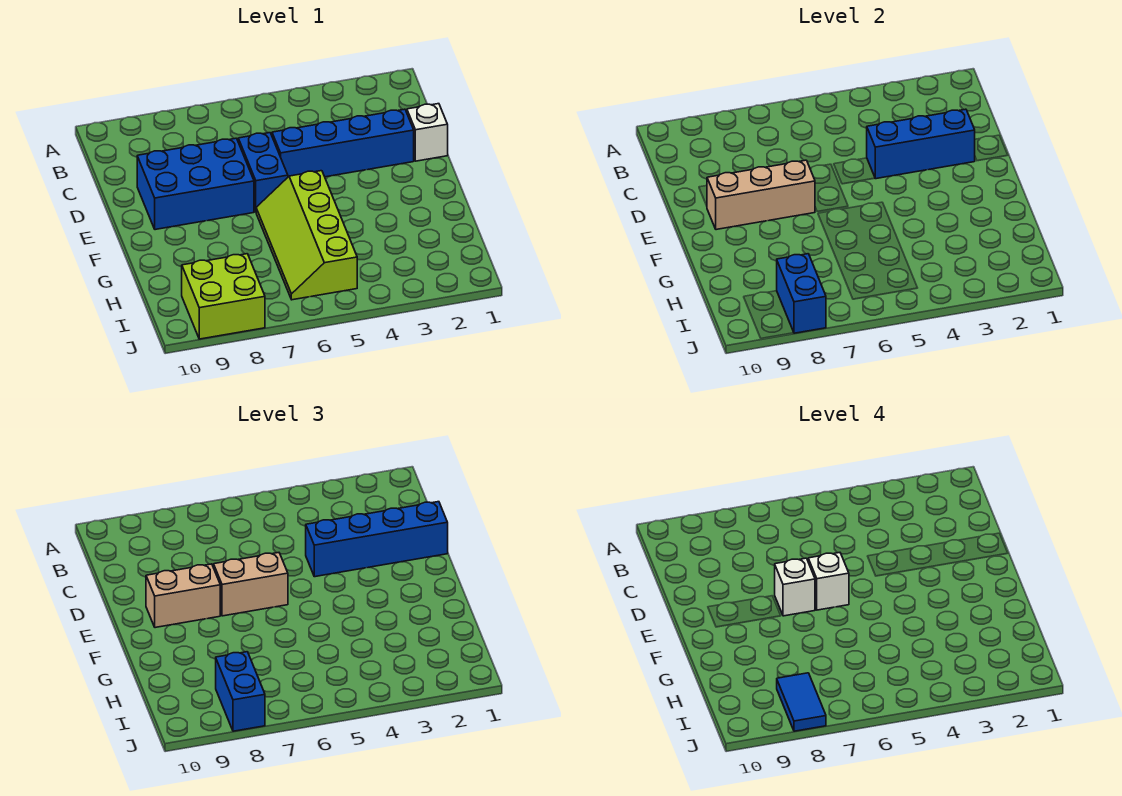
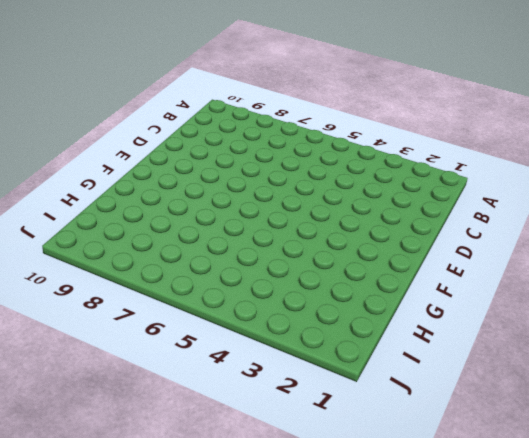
none -> white 1x1 brick [407,104,448,161]
none -> blue 1x4 brick [272,109,414,177]
none -> blue 1x2 brick [238,133,288,211]

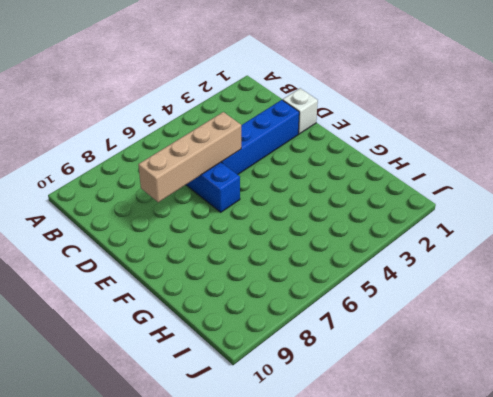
tan 1x4 brick [138,112,241,202] -> none
none -> blue 2x3 brick [137,138,254,230]
none -> lime 2x4 slope [256,171,357,300]
none -> lime 2x2 brick [182,254,265,339]

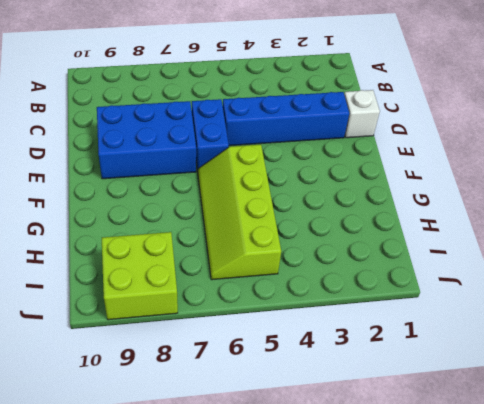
none -> blue 1x3 brick [867,109,975,179]
none -> tan 1x3 brick [707,160,815,230]
none -> blue 1x2 brick [777,254,826,333]

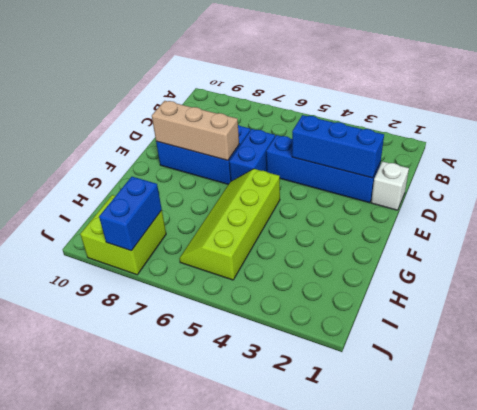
none -> blue 1x4 brick [306,502,448,577]
none -> tan 1x2 brick [214,553,288,616]
none -> tan 1x2 brick [146,564,220,628]

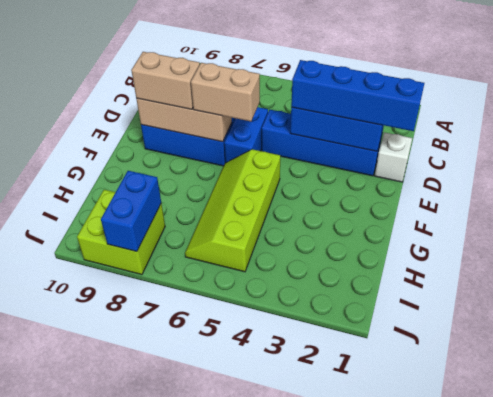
none -> blue 1x2 brick [216,652,265,731]
none -> white 1x1 brick [808,553,849,610]
none -> white 1x1 brick [775,558,815,616]

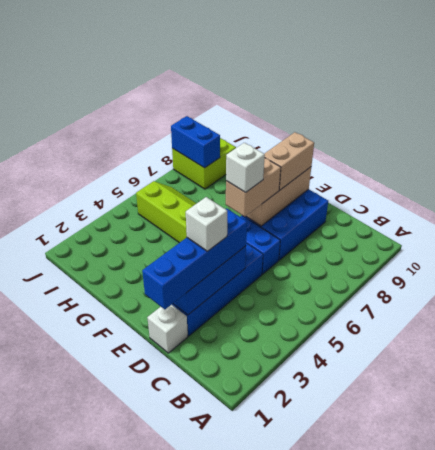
white 1x1 brick [186,197,227,251] -> white 1x1 brick moved to [775,558,815,616]
none -> blue 1x2 brick [216,652,265,731]
none -> blue 1x2 tile [777,673,826,731]

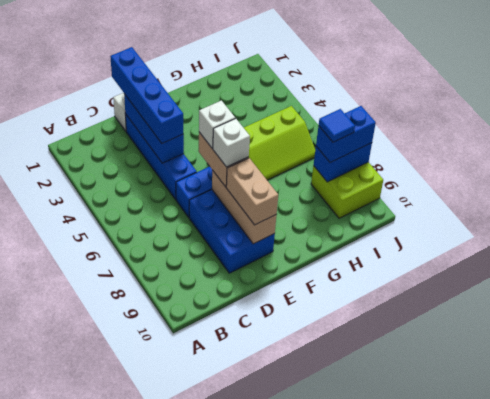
blue 1x1 tile [319,109,355,142] -> blue 1x2 tile [777,673,826,731]

